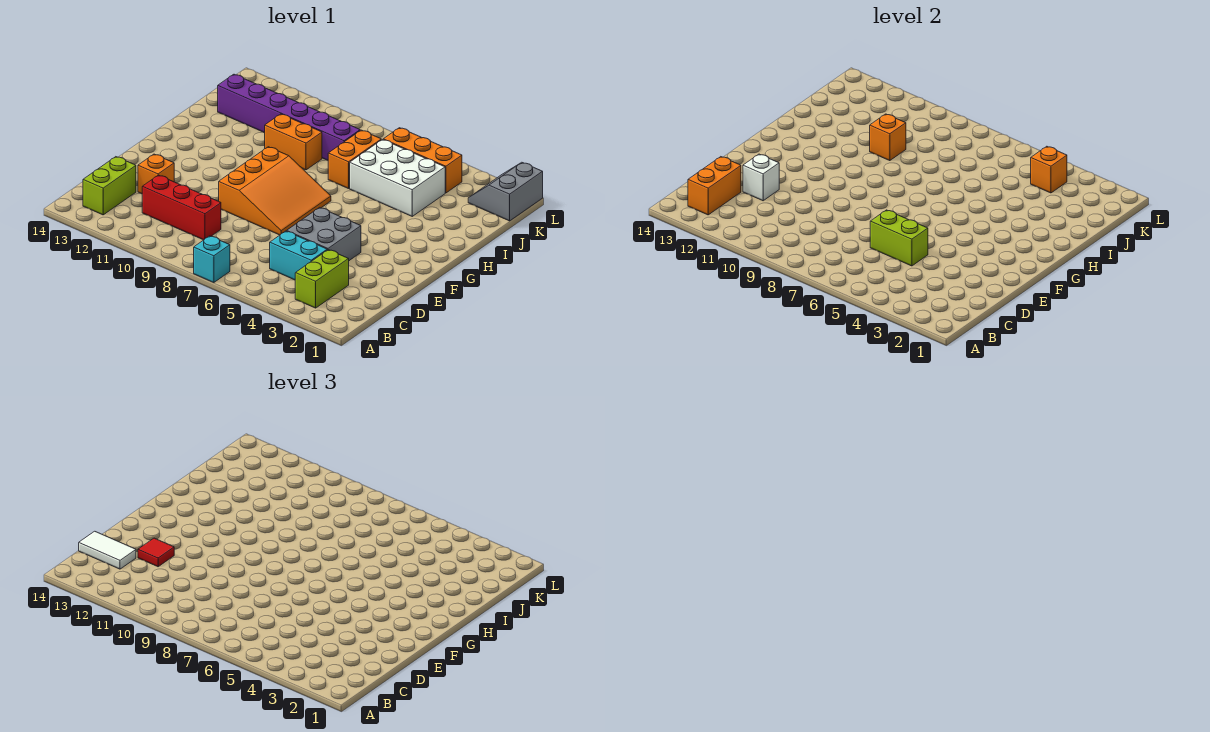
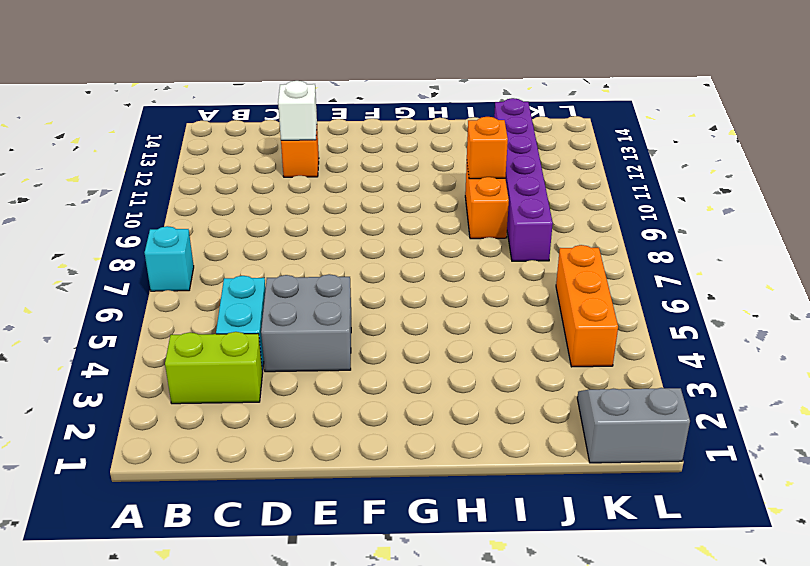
none -> lime 1x2 brick [83,157,136,215]
none -> red 1x3 brick [142,175,221,240]
none -> orange 3x3 slope [219,147,331,235]

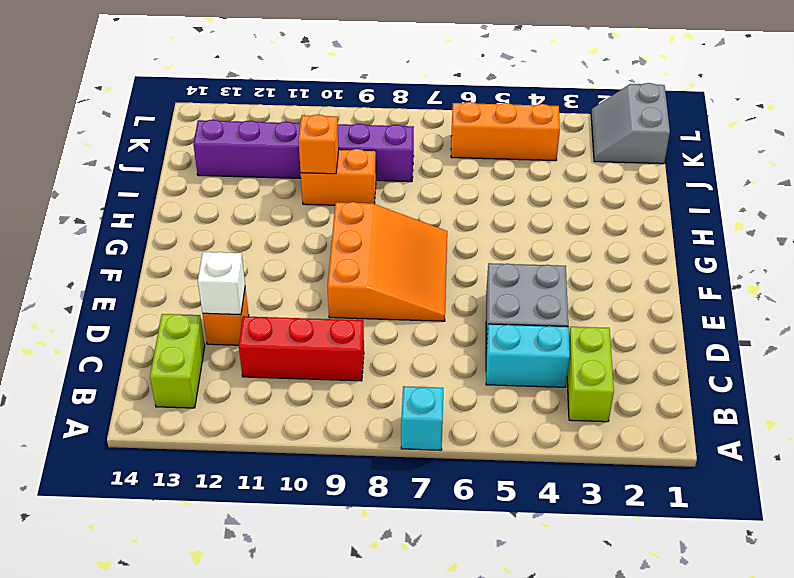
none -> white 2x3 brick [350,140,445,216]
none -> orange 1x2 brick [328,130,381,189]
none -> orange 1x2 brick [688,157,741,215]

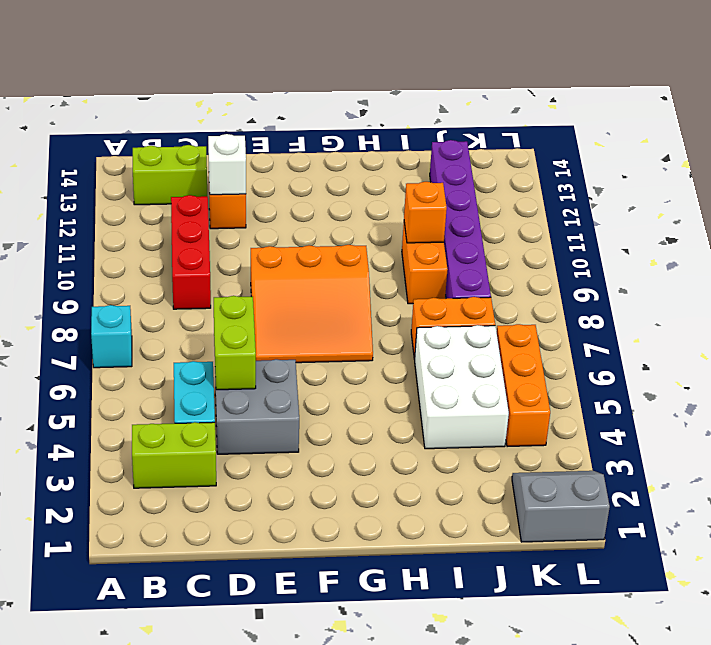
none -> orange 1x2 brick [688,157,741,215]
none -> orange 1x1 brick [1031,146,1067,193]
none -> white 1x2 tile [79,531,136,569]

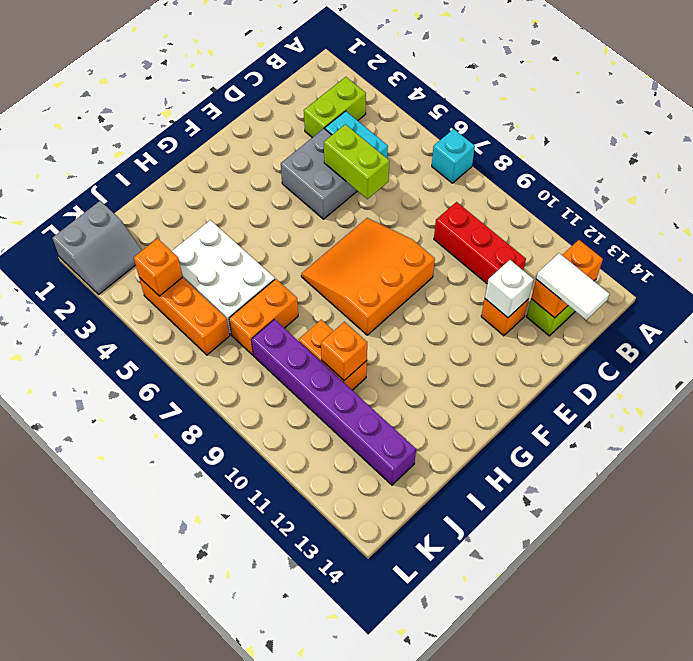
none -> red 1x1 tile [138,538,174,567]

